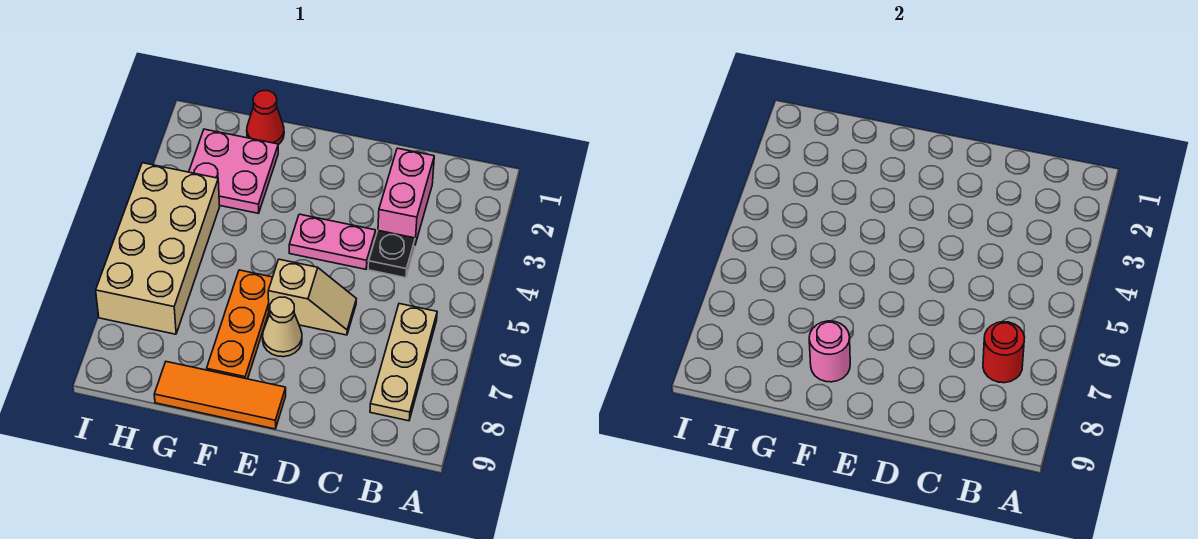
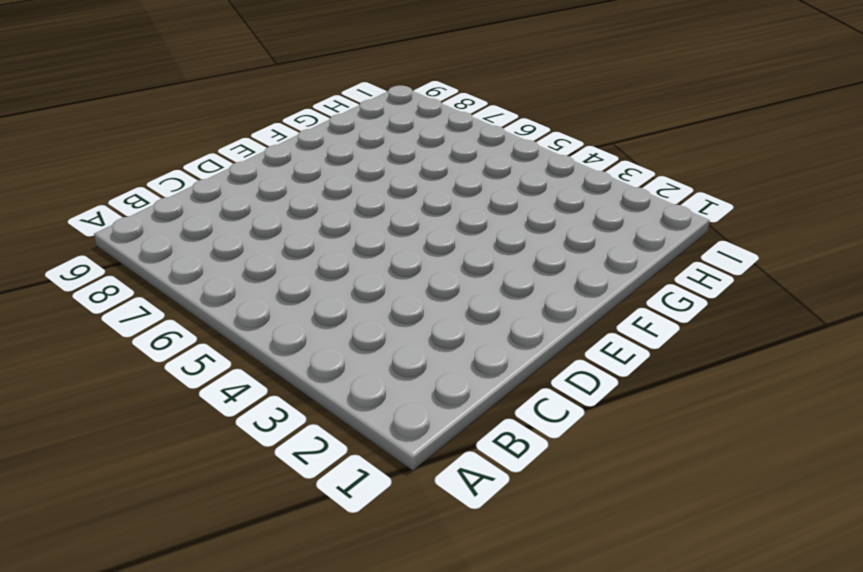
none -> tan 1x3 plate [370,304,437,421]
none -> pink 1x2 brick [378,148,434,244]
none -> black 1x1 plate [368,231,415,278]

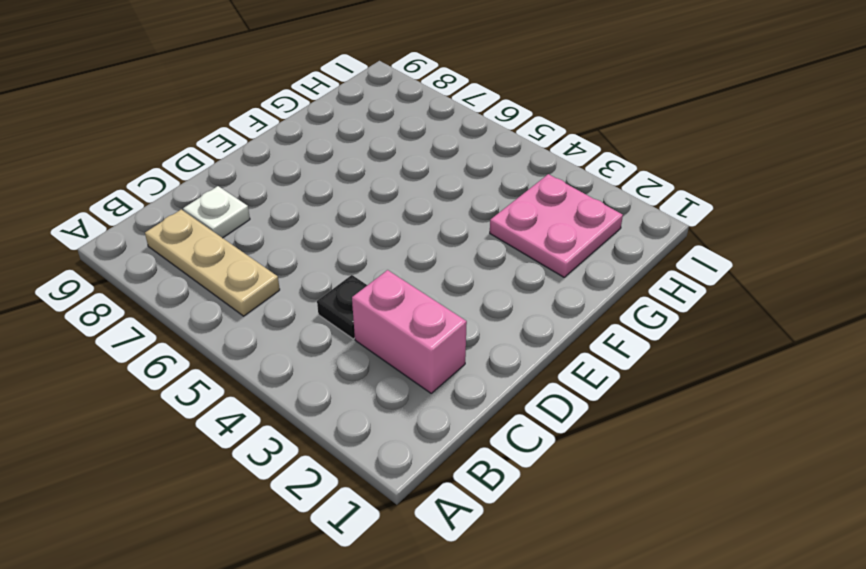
white 1x1 plate [183,186,250,238] -> none
none -> pink 1x2 plate [289,214,376,269]
none -> tan 1x2 slope [268,259,356,335]
none -> tan 1x1 cone [263,297,302,357]

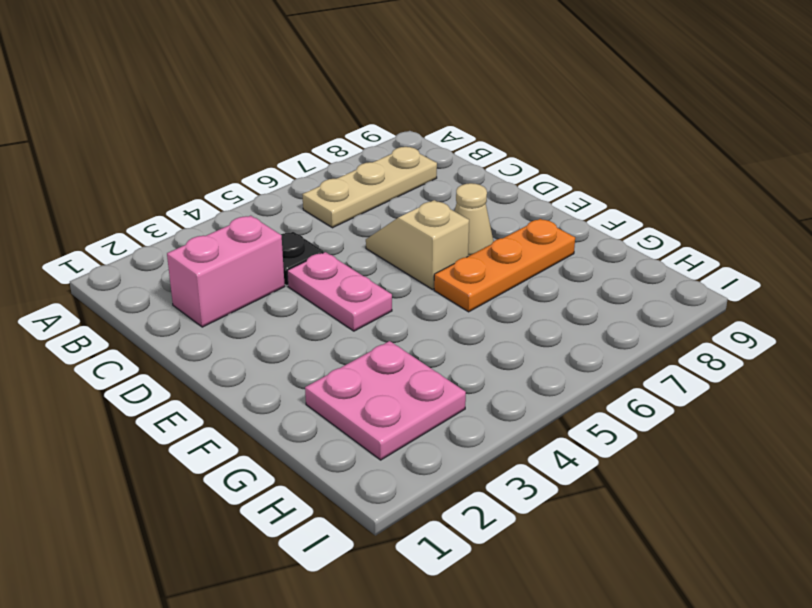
none -> orange 1x3 tile [154,362,286,429]
none -> red 1x1 cone [247,91,284,145]
none -> tan 2x4 brick [96,163,220,334]

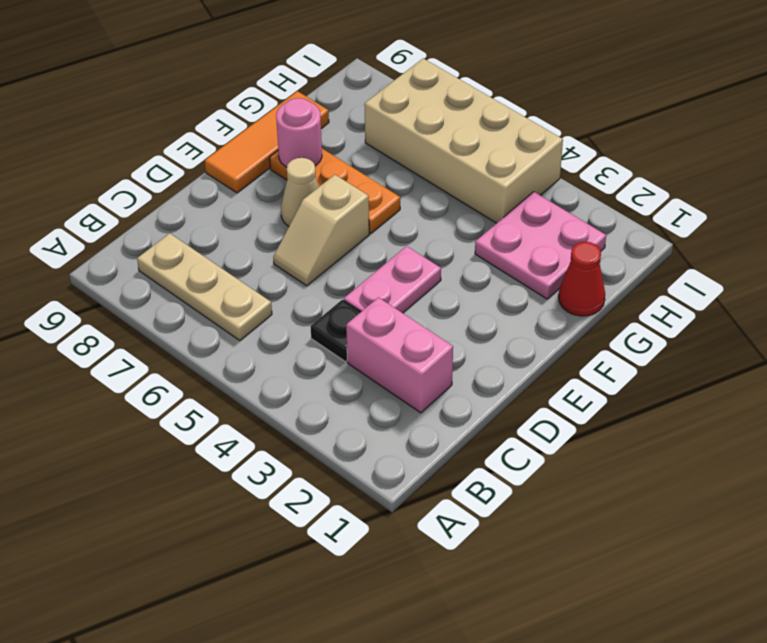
none -> red 1x1 round brick [983,322,1025,383]

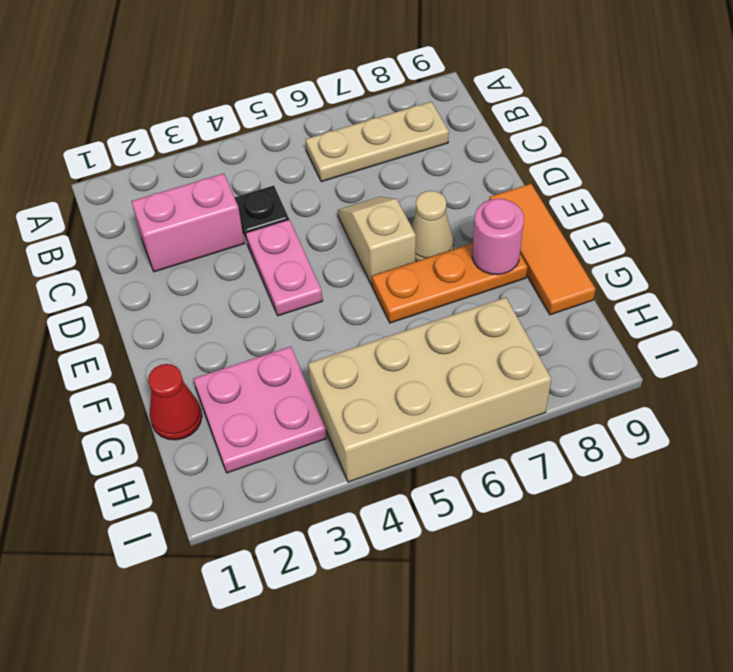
none -> red 1x1 round brick [983,322,1025,383]

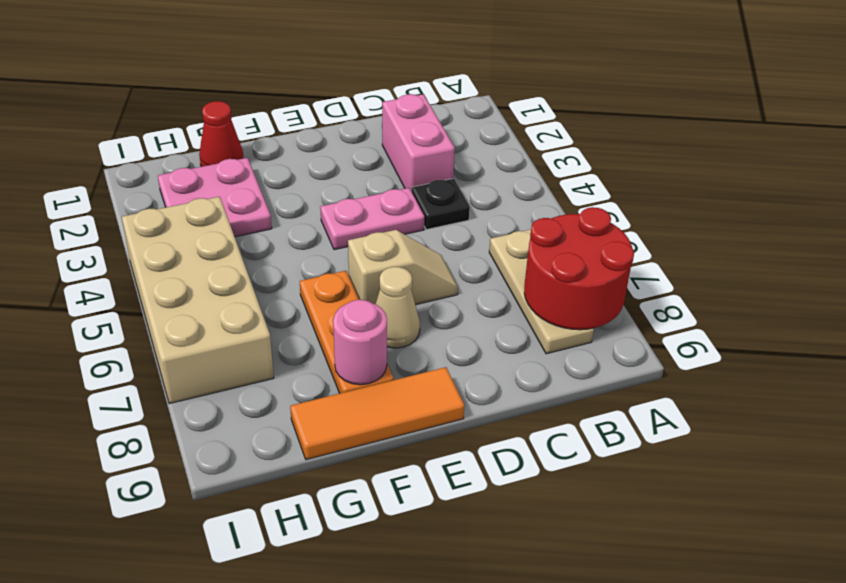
red 2x2 round brick [524,207,634,330] -> red 1x1 round brick [983,322,1025,383]

